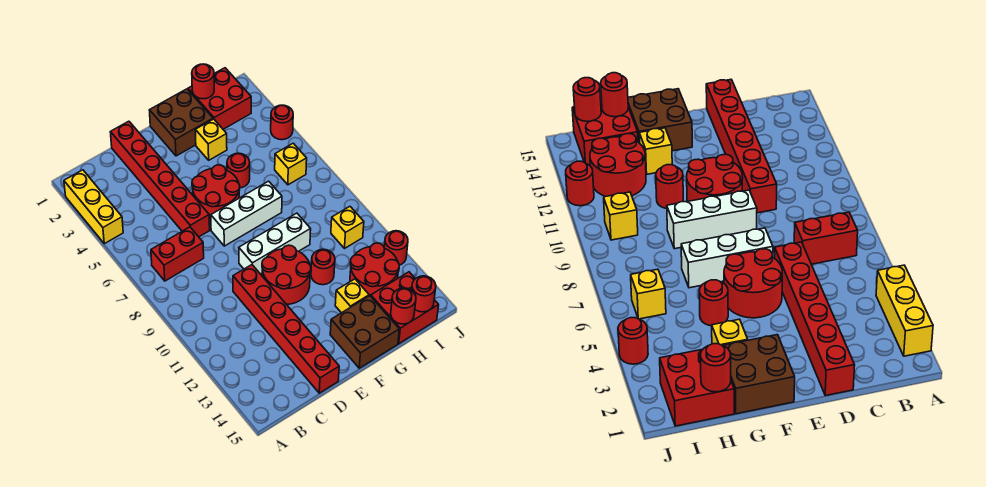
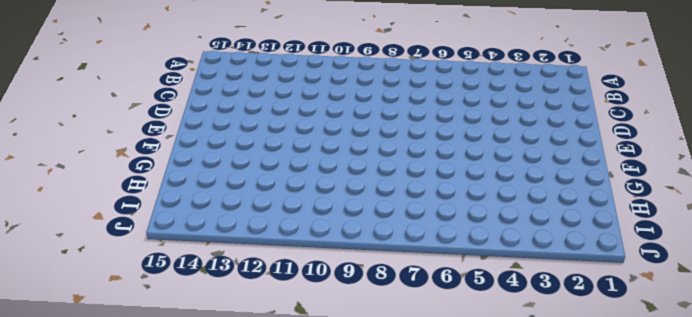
none -> yellow 1x3 brick [64,170,123,244]
none -> red 1x2 brick [151,227,204,281]
none -> red 1x6 brick [110,121,210,237]

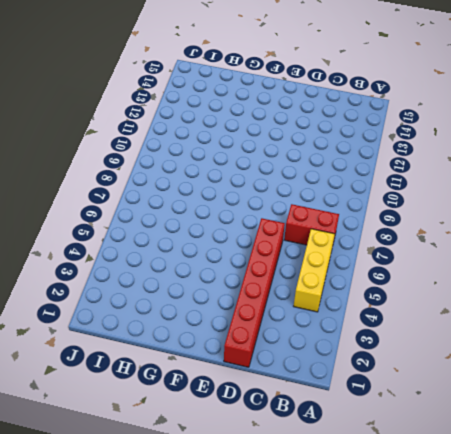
yellow 1x3 brick [294,229,335,312] -> yellow 1x3 brick moved to [64,170,123,244]
none -> red 1x6 brick [233,265,339,393]
none -> red 2x2 round brick [192,165,240,222]
none -> white 1x3 brick [211,181,282,246]

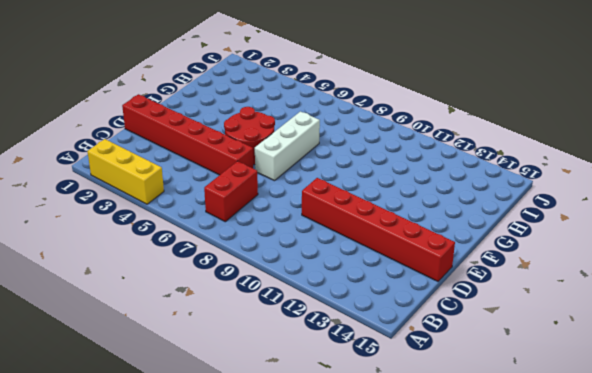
none -> white 1x3 brick [239,213,311,274]
none -> red 2x2 round brick [262,245,311,304]
none -> brown 2x2 brick [149,89,213,156]

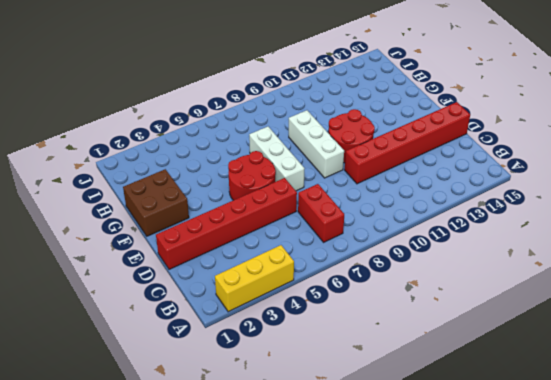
none -> brown 2x2 brick [330,296,399,368]
none -> yellow 1x1 brick [195,119,227,160]
none -> red 1x1 round brick [227,153,250,188]

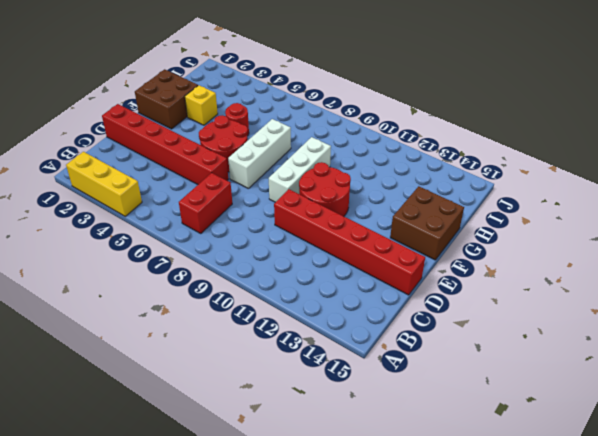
none -> red 1x1 round brick [311,249,335,285]
none -> yellow 1x1 brick [335,279,369,313]
none -> red 2x2 brick [188,68,251,129]

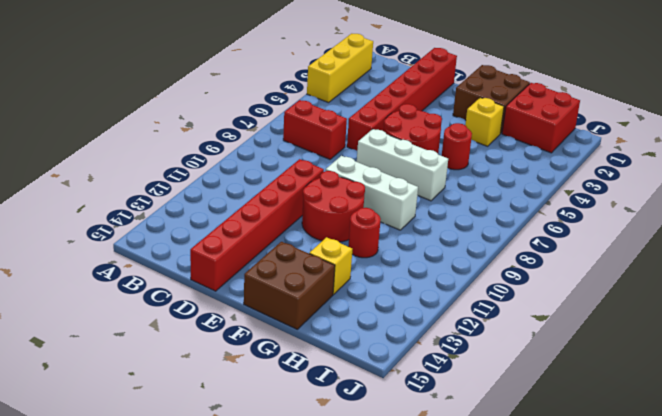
none -> red 2x2 round brick [350,243,399,296]
none -> red 2x2 brick [371,272,439,344]
none -> yellow 1x1 brick [275,143,307,185]

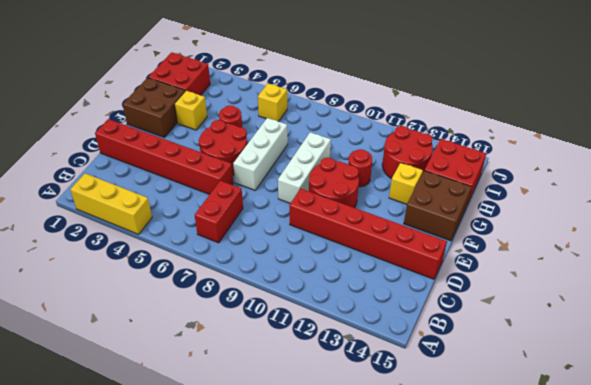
none -> yellow 1x1 brick [331,207,364,248]
none -> red 1x1 round brick [271,105,293,140]
none -> red 1x1 round brick [384,231,408,265]

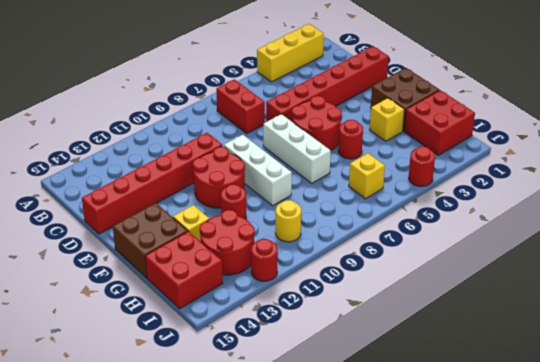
yellow 1x1 round brick [276,200,301,242] -> yellow 1x1 brick [331,207,364,248]
none -> red 1x1 round brick [192,64,214,99]
none -> red 1x1 round brick [391,288,416,324]
none -> red 1x1 round brick [412,276,436,312]

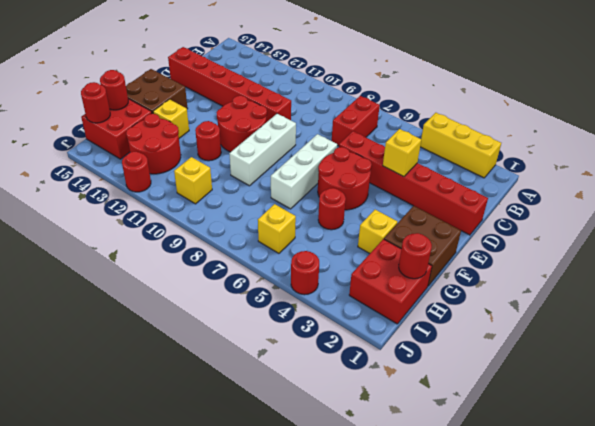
yellow 1x1 brick [383,129,421,177] -> none

